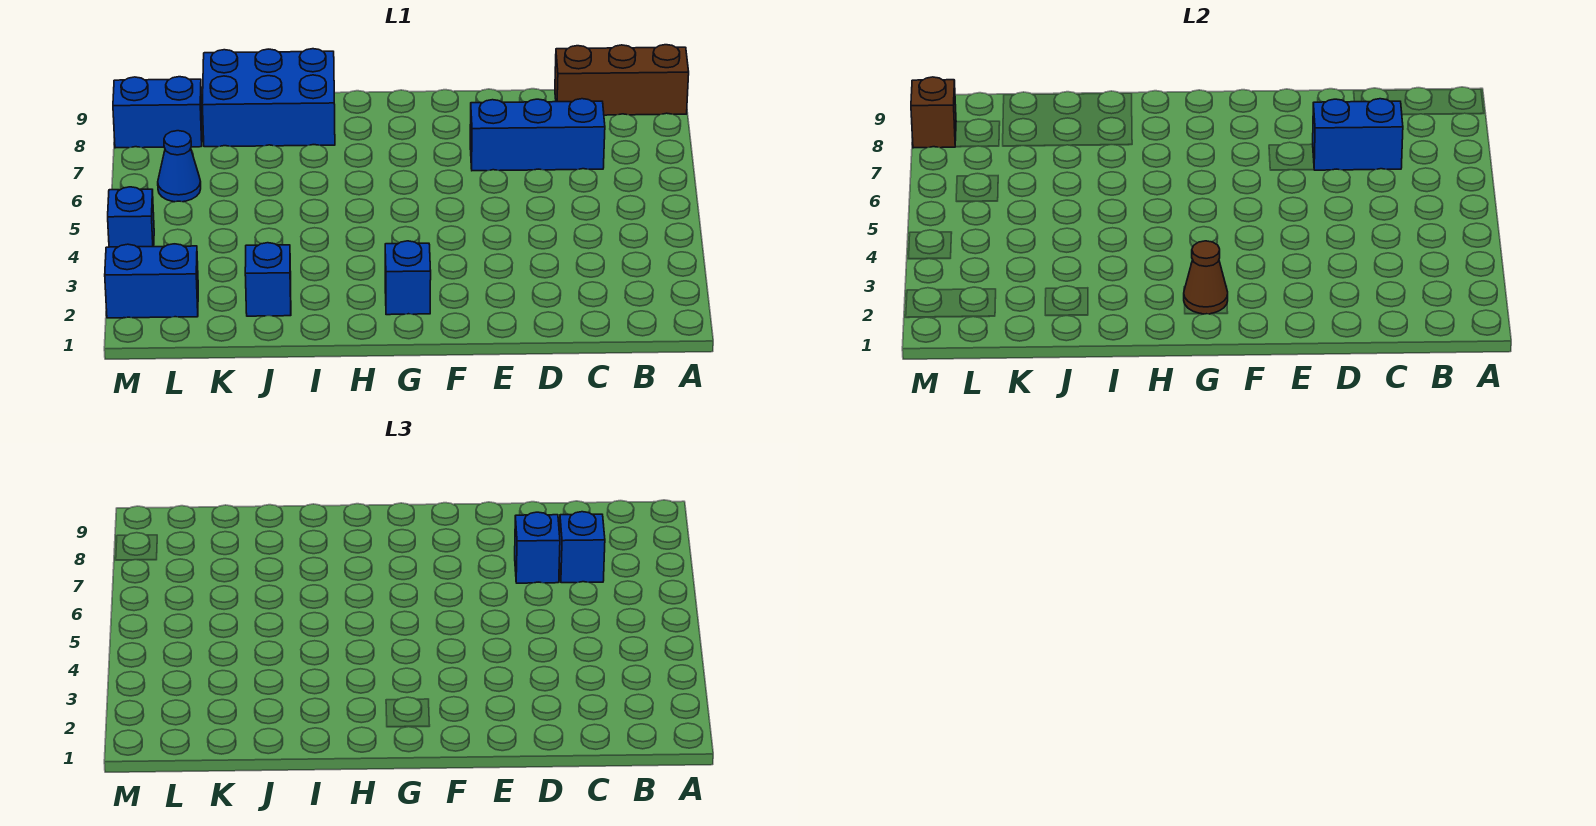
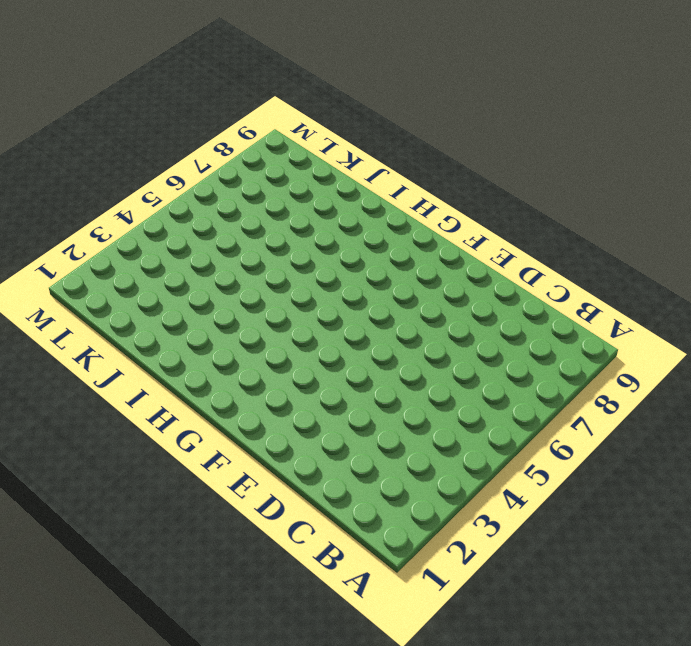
none -> brown 1x3 brick [555,45,689,115]
none -> blue 1x3 brick [470,99,605,171]
none -> blue 1x1 brick [385,241,431,315]

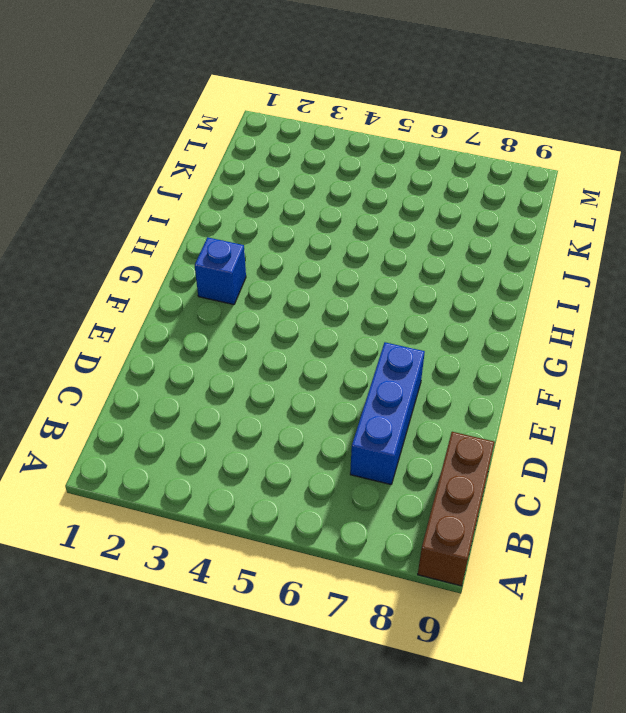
none -> blue 2x3 brick [202,49,335,147]
none -> blue 1x1 brick [245,243,291,316]
none -> blue 1x2 brick [105,244,198,318]

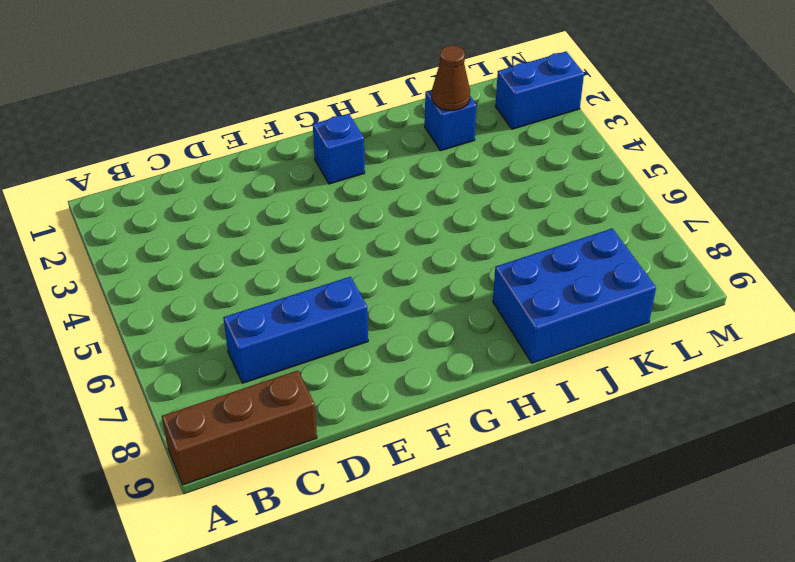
brown 1x1 cone [432,45,470,111] -> brown 1x1 cone moved to [1184,241,1228,314]
none -> blue 1x1 cone [158,131,201,202]
none -> blue 1x2 brick [113,77,202,148]
none -> blue 1x1 brick [108,187,154,247]

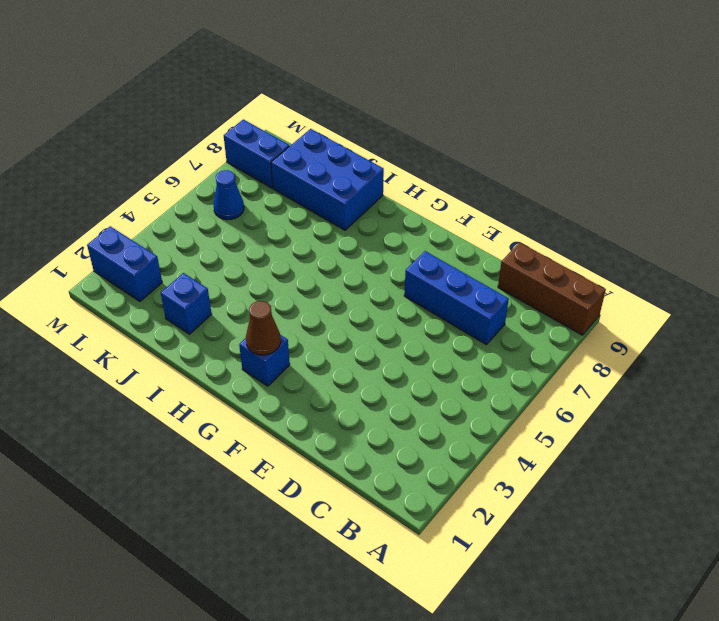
none -> blue 1x1 brick [108,187,154,247]
none -> blue 1x2 brick [1313,99,1403,170]
none -> brown 1x1 brick [911,77,956,148]

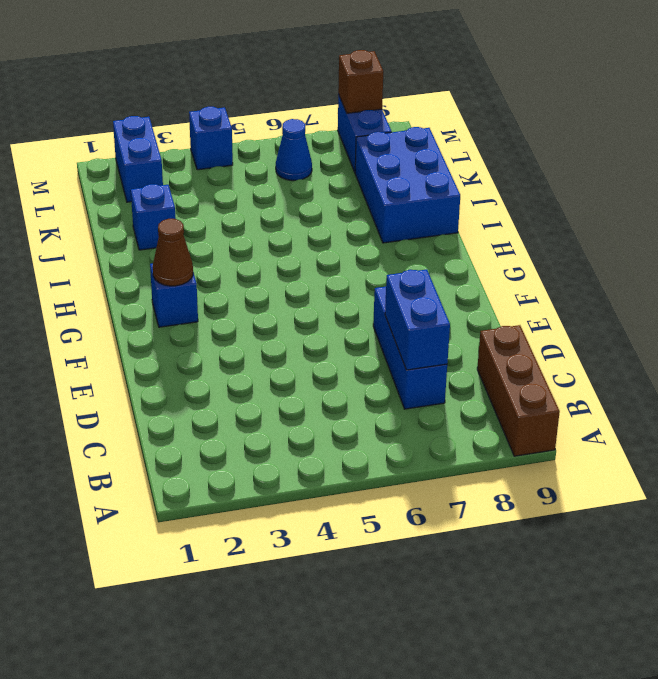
none -> blue 1x1 brick [559,512,605,583]
none -> blue 1x1 brick [515,512,560,583]

